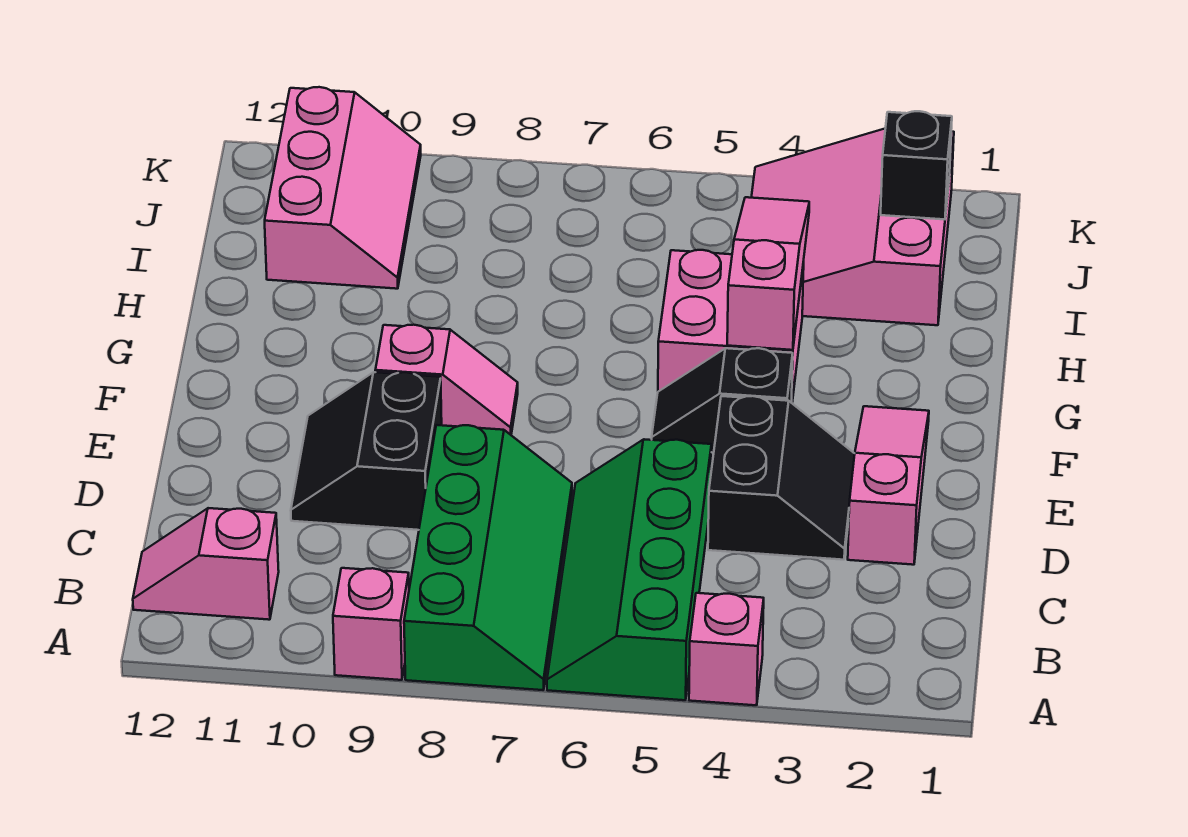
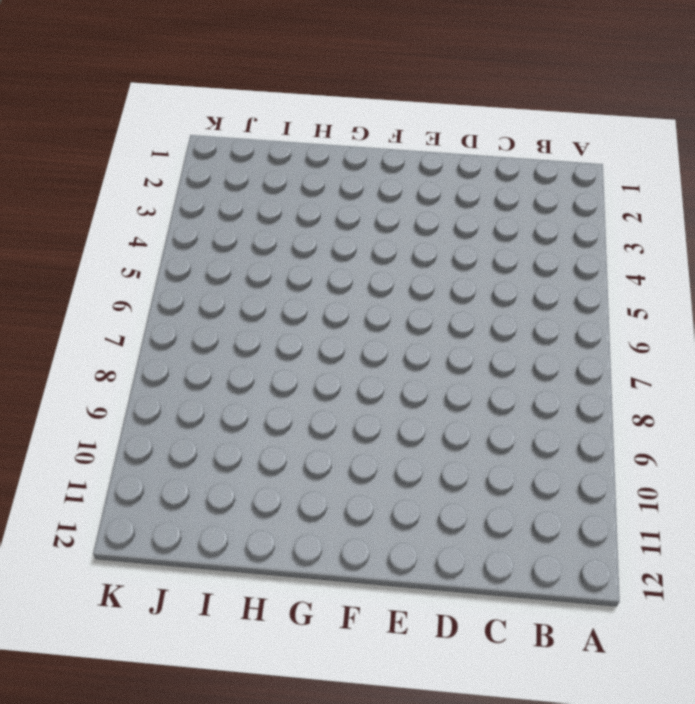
none -> pink 1x1 brick [689,593,764,705]
none -> green 2x4 slope [547,439,711,700]
none -> green 2x4 slope [404,425,572,690]

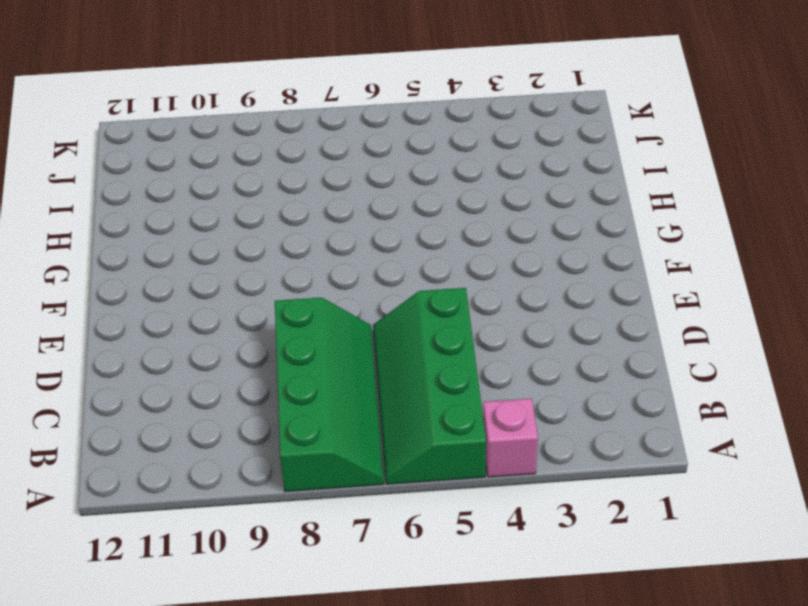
none -> pink 1x1 brick [333,568,409,680]
none -> pink 1x2 slope [133,508,279,620]
none -> pink 1x3 slope [848,406,929,565]

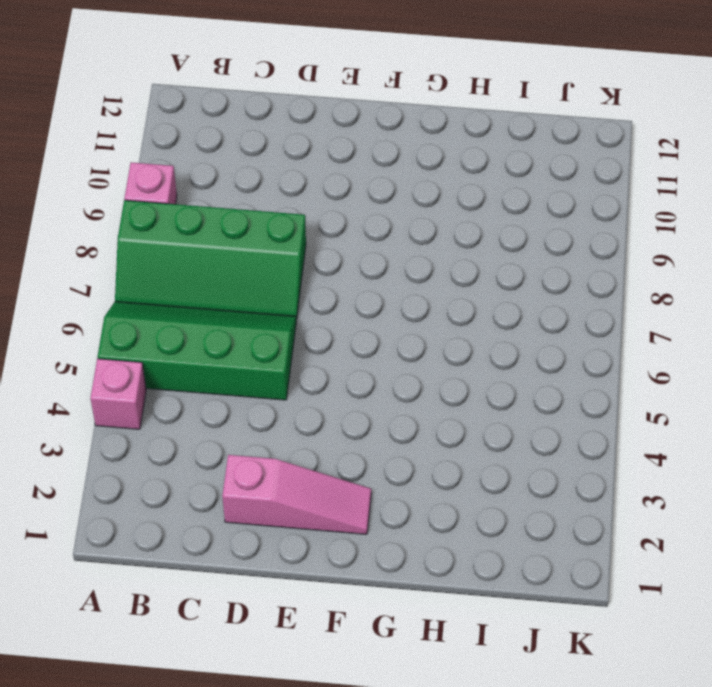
none -> pink 1x2 slope [133,508,279,620]
none -> black 2x2 slope [708,396,855,560]
none -> black 2x2 slope [291,372,442,530]

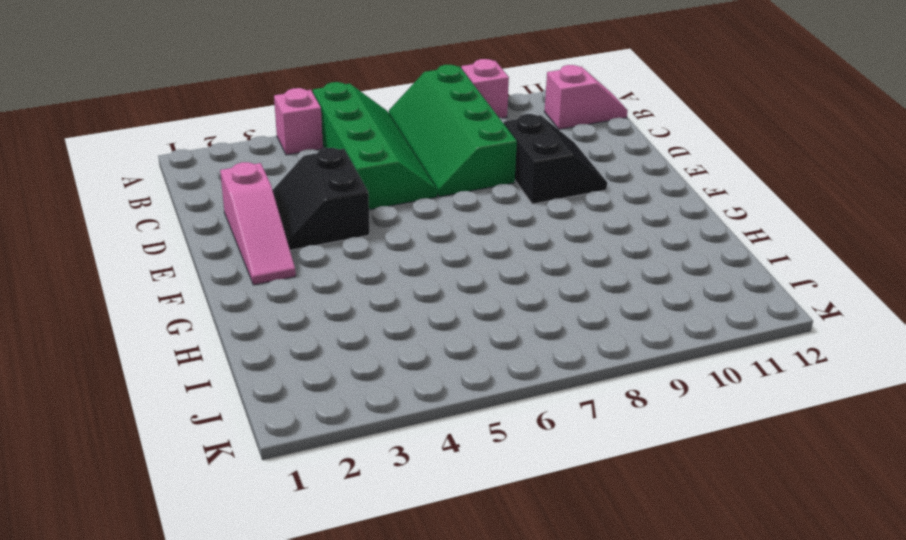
none -> black 1x2 slope [652,348,793,453]
none -> pink 1x2 slope [375,325,518,435]
none -> pink 2x2 brick [658,250,804,403]

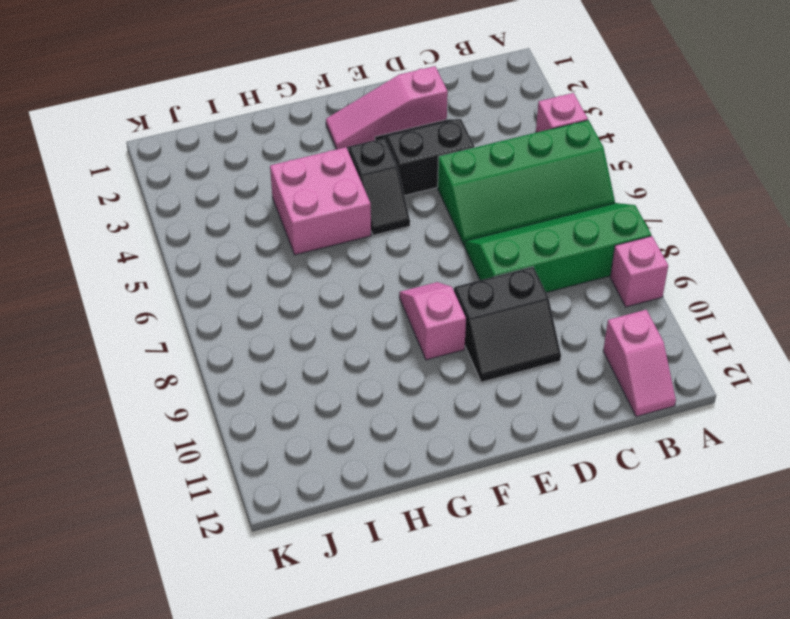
none -> pink 3x3 slope [751,129,954,325]
none -> pink 2x3 slope [265,87,421,289]
none -> pink 1x3 slope [727,197,809,350]

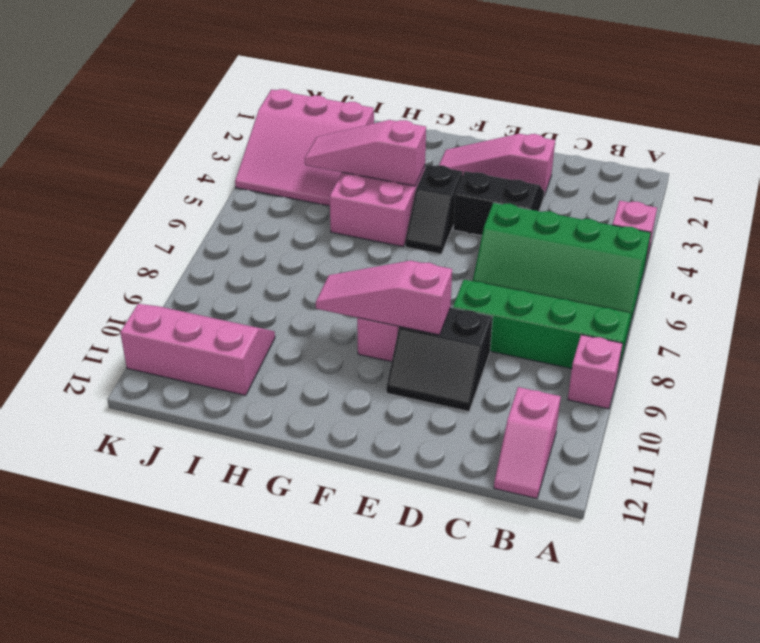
pink 1x3 slope [316,261,452,335] -> none
none -> black 1x1 brick [881,111,952,219]

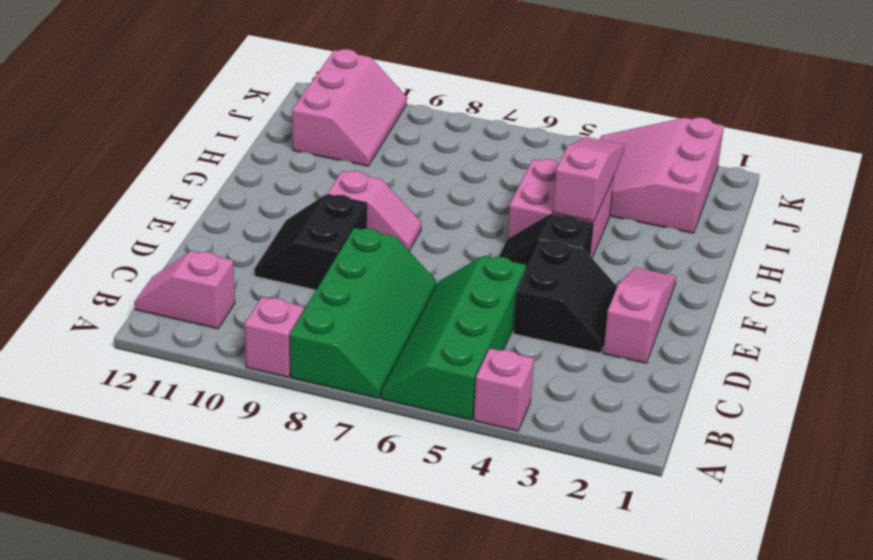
none -> black 1x1 brick [881,111,952,219]

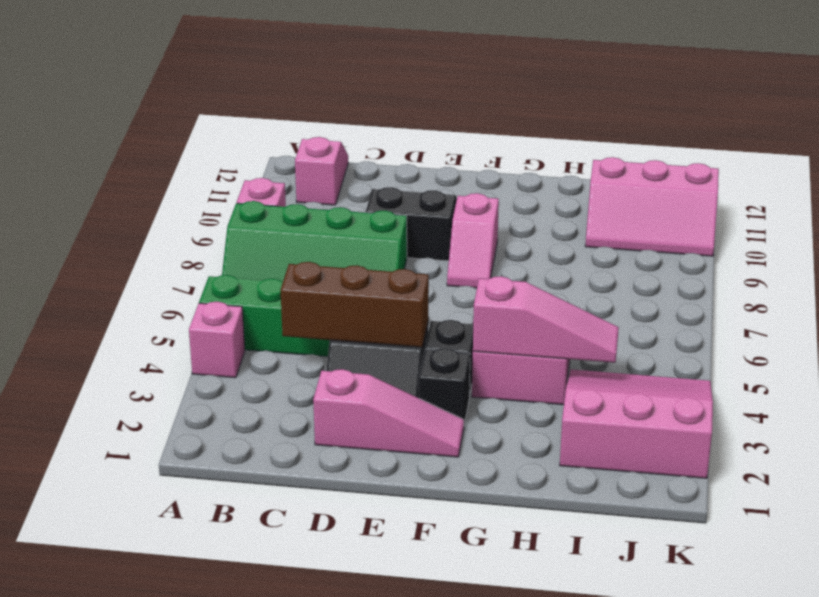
brown 1x3 brick [281,262,429,347] -> none
black 1x1 brick [419,348,470,424] -> black 1x1 brick moved to [881,111,952,219]

